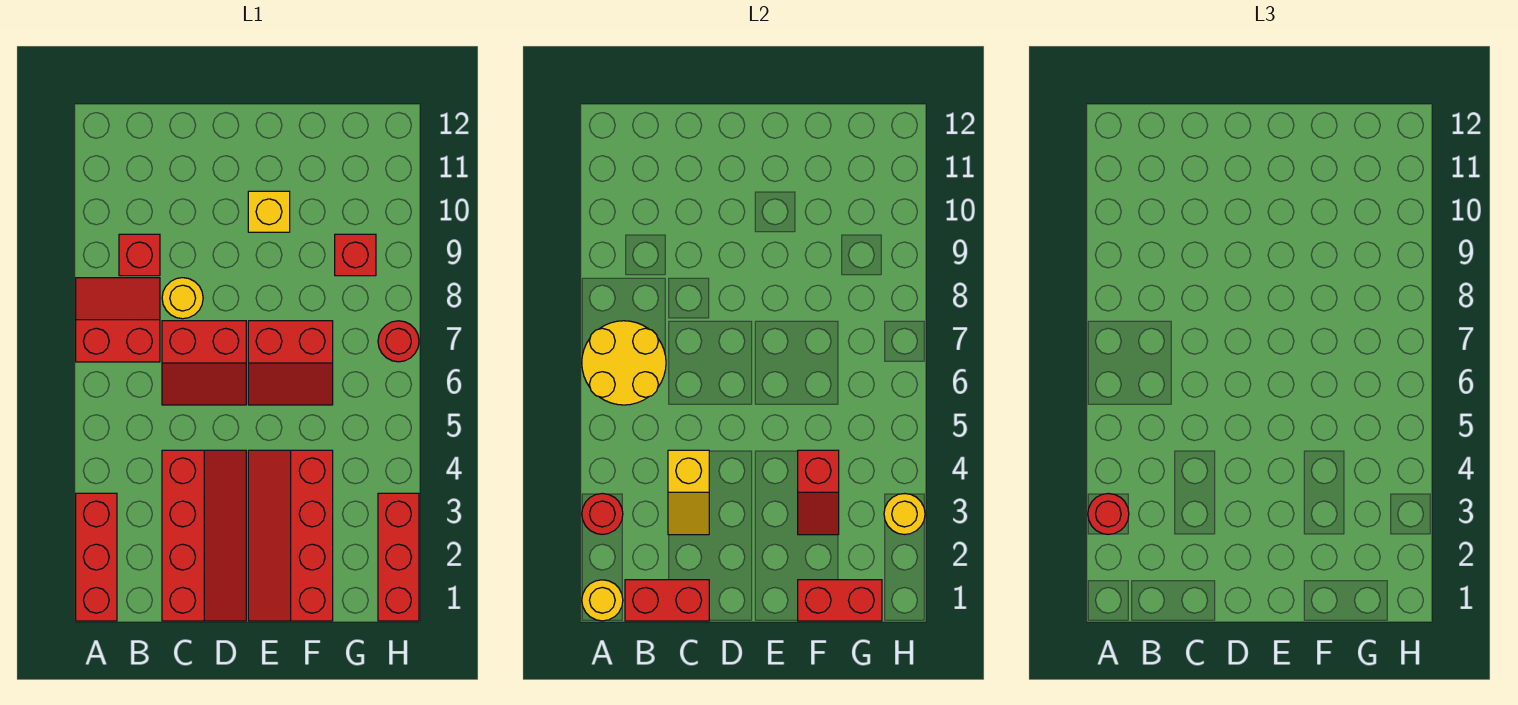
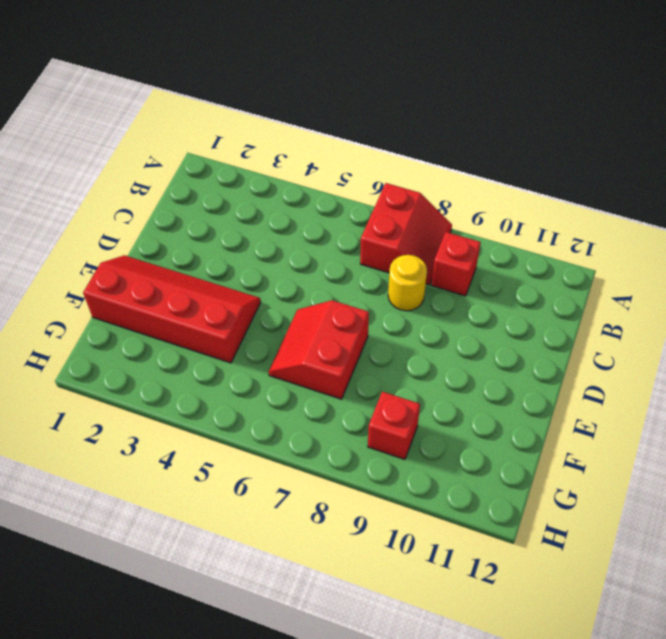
none -> red 1x3 brick [76,493,117,621]
none -> red 2x4 slope [162,450,246,621]
none -> red 2x2 slope [162,321,246,405]

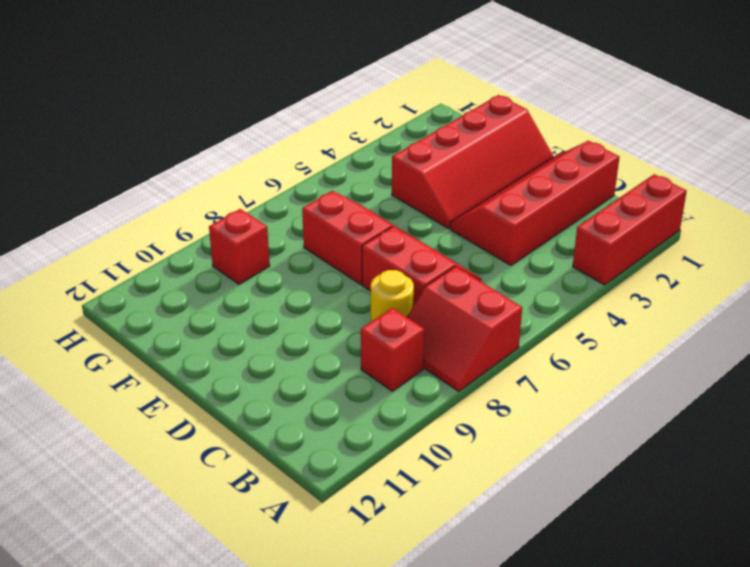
none -> yellow 1x1 brick [248,191,290,232]
none -> red 1x3 brick [378,493,419,621]
none -> red 1x1 round brick [378,321,419,362]

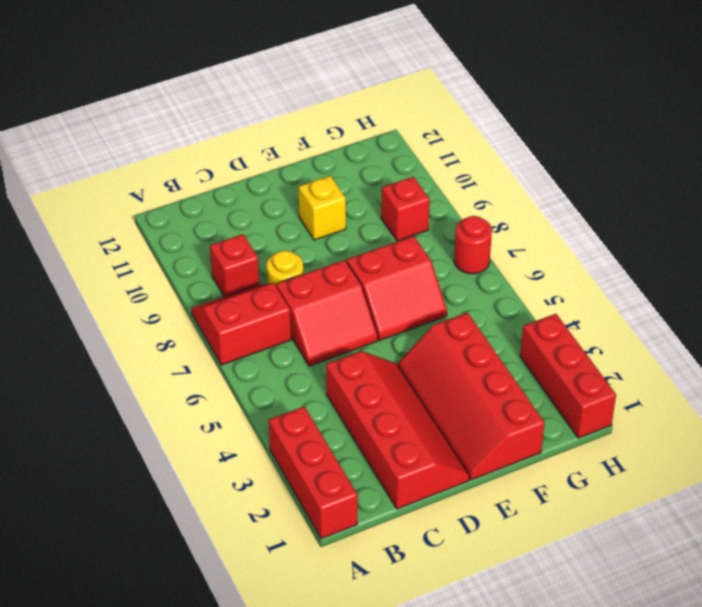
none -> yellow 1x1 round brick [582,580,623,621]
none -> red 1x1 round brick [582,493,623,535]
none -> yellow 2x2 round brick [582,321,666,405]

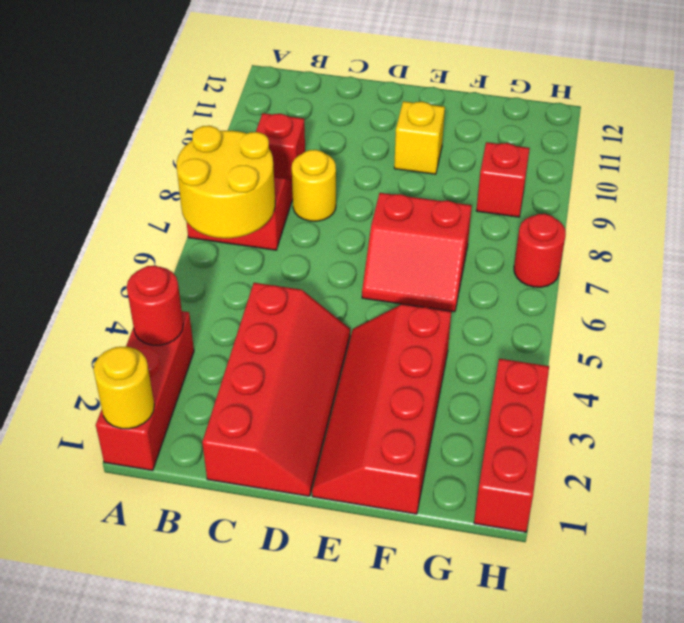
none -> red 2x2 slope [162,321,246,405]
none -> red 1x2 brick [625,580,709,621]
none -> yellow 1x2 slope [668,450,709,535]

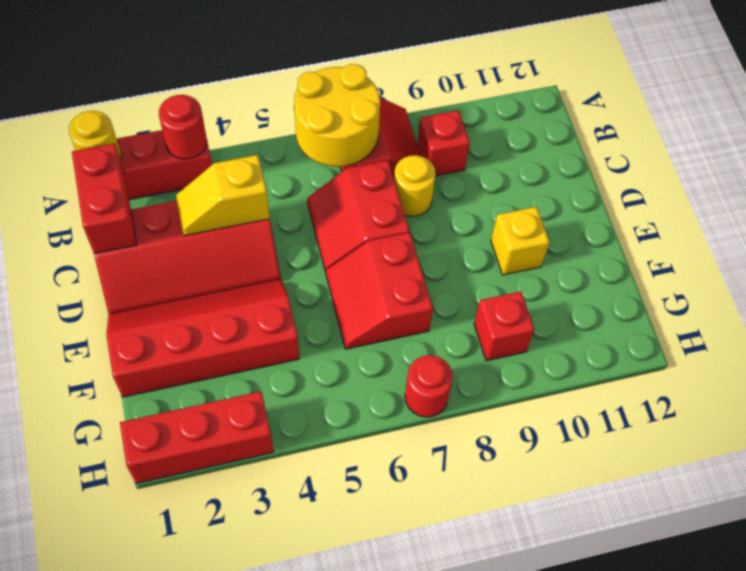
none -> red 1x2 brick [798,580,882,621]
none -> red 1x2 slope [798,450,839,535]
none -> yellow 1x1 round brick [884,494,925,535]

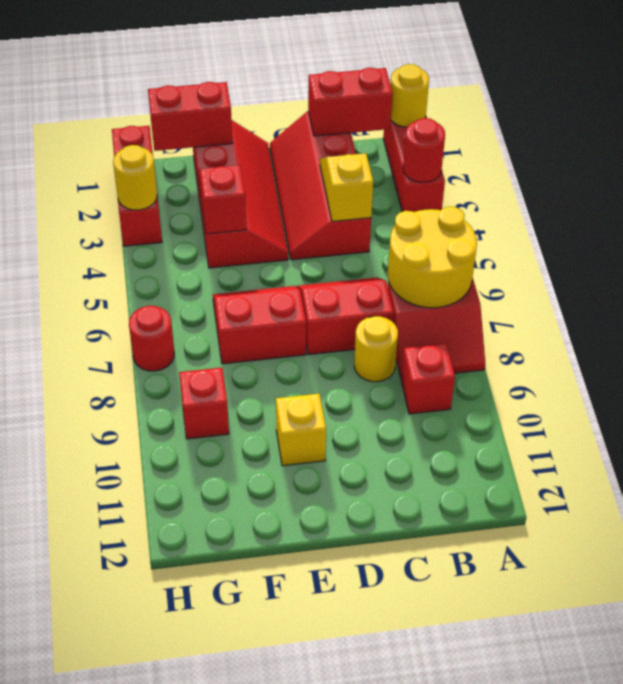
none -> red 1x1 round brick [1088,493,1129,535]

